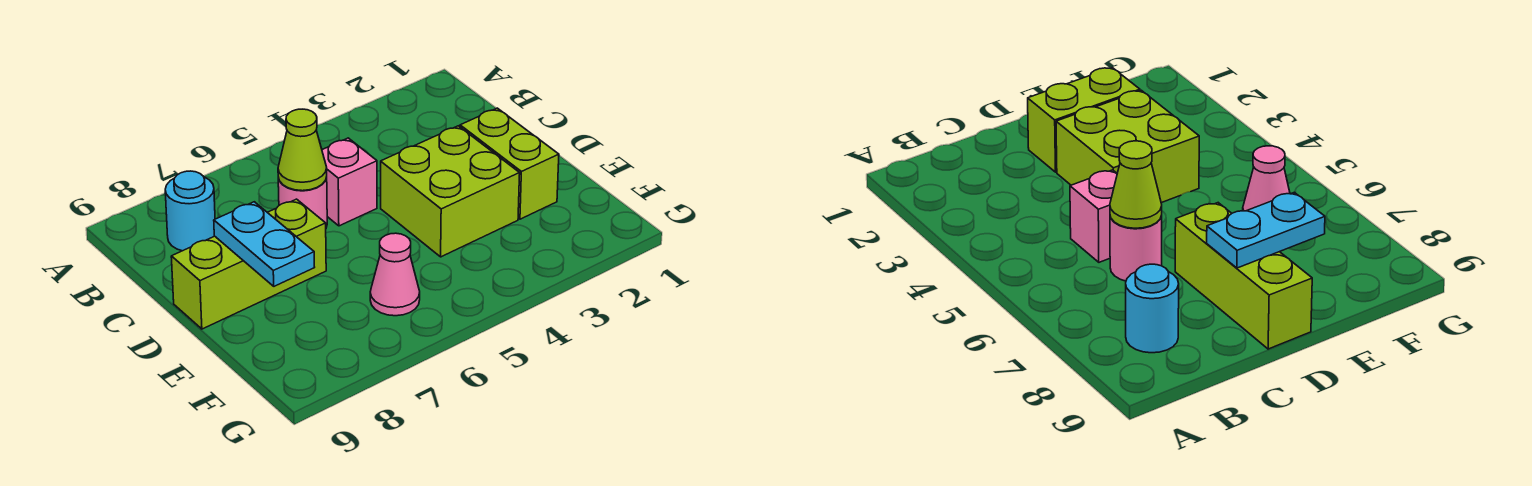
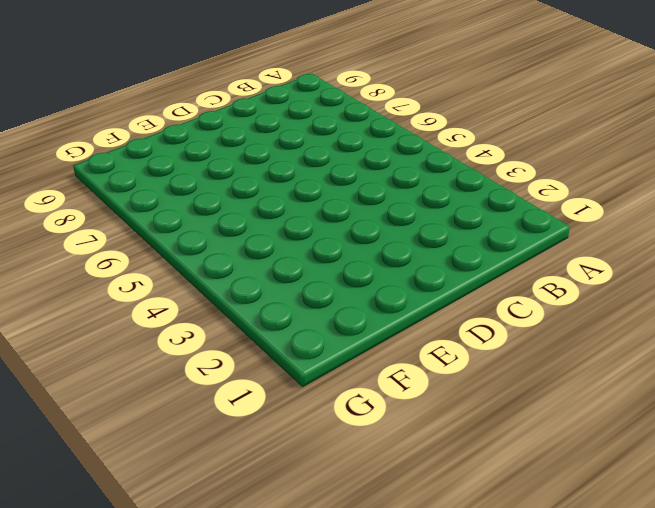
none -> cyan 1x1 round brick [165,171,215,251]
none -> pink 1x1 brick [322,138,377,226]

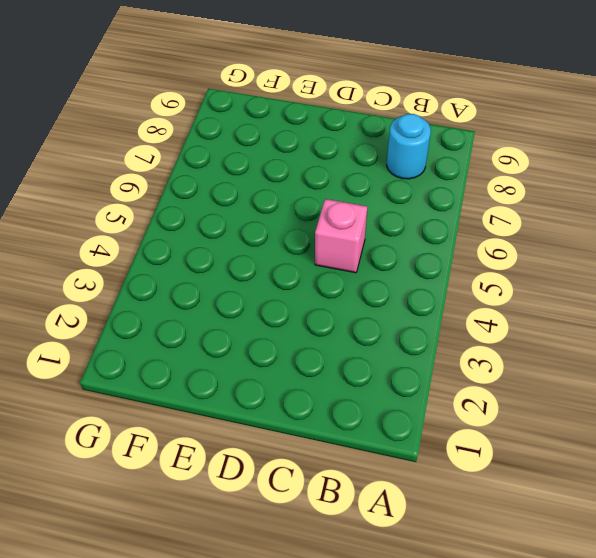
none -> pink 1x1 round brick [278,177,327,227]
none -> lime 1x2 brick [460,108,559,219]

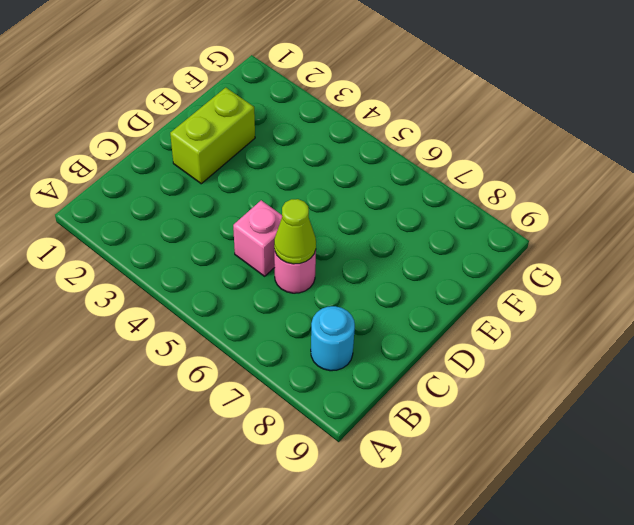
none -> lime 2x2 brick [381,126,520,257]
none -> lime 1x3 brick [171,199,326,329]

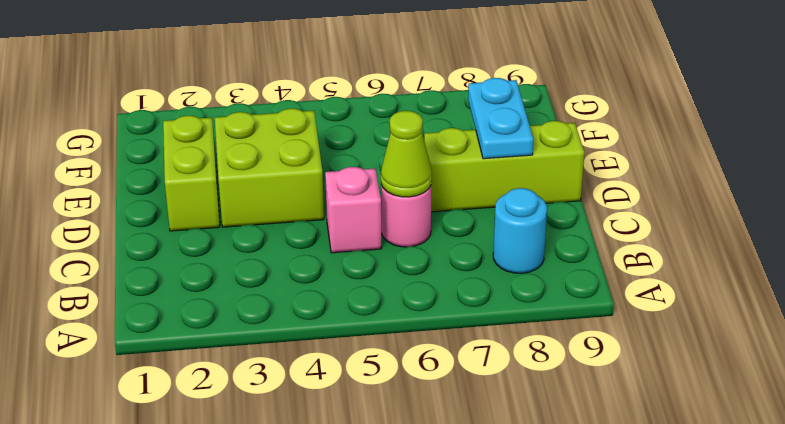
none -> pink 1x1 cone [370,233,420,316]

